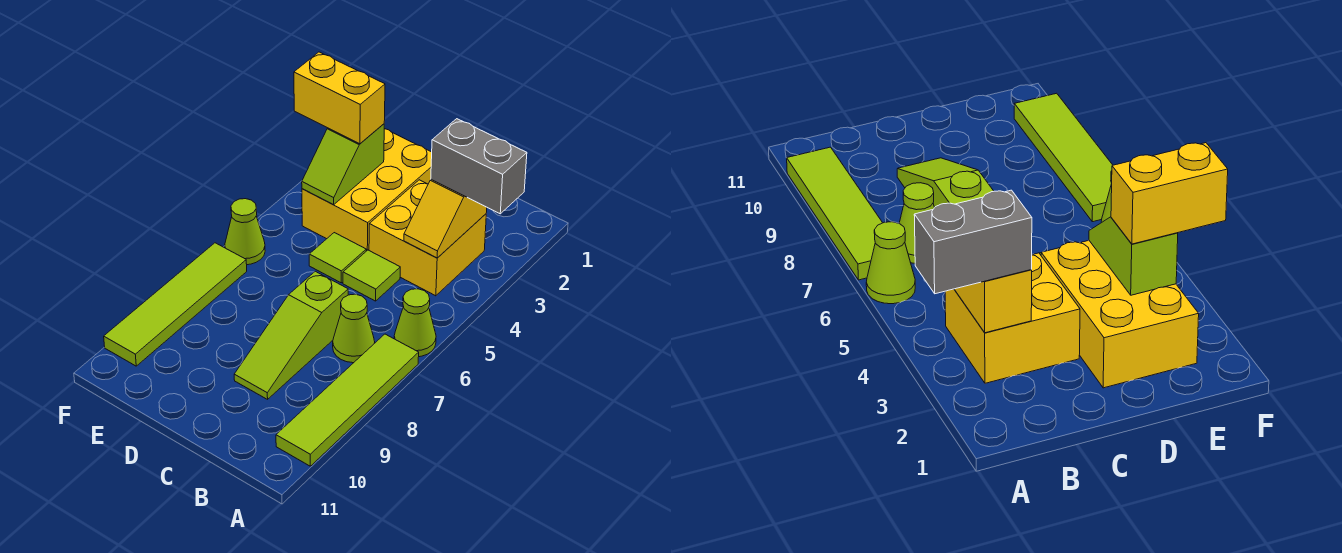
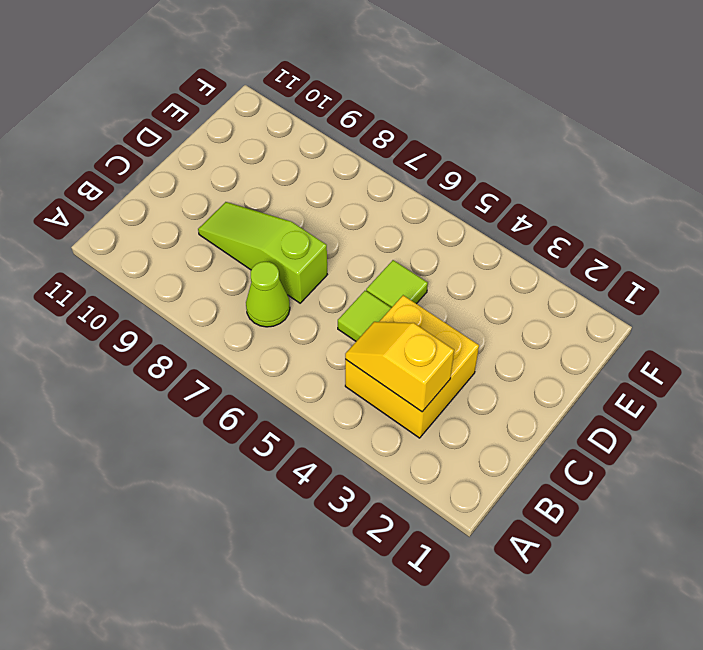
none -> lime 1x1 cone [394,289,436,357]
none -> lime 1x4 tile [276,334,419,466]
none -> yellow 2x3 brick [302,129,432,251]

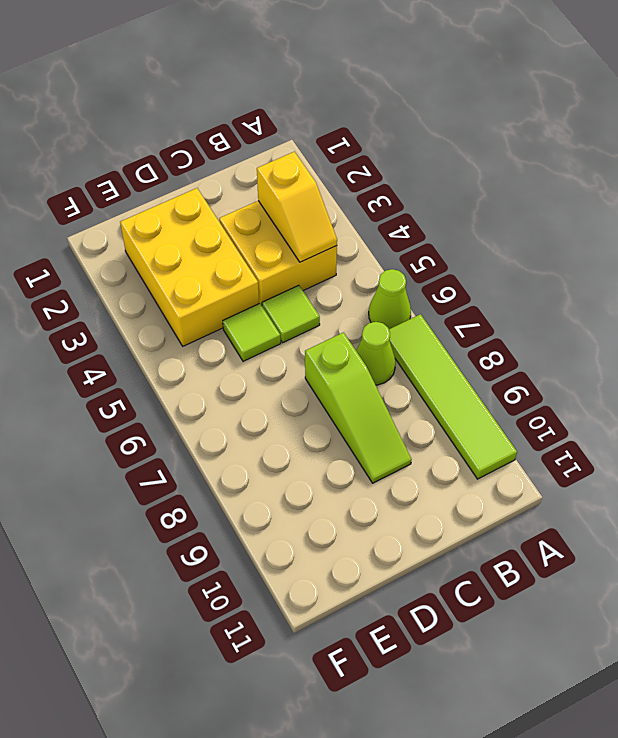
none -> lime 1x1 cone [225,199,265,265]
none -> lime 1x4 tile [104,243,247,366]
none -> lime 1x2 slope [302,124,384,205]

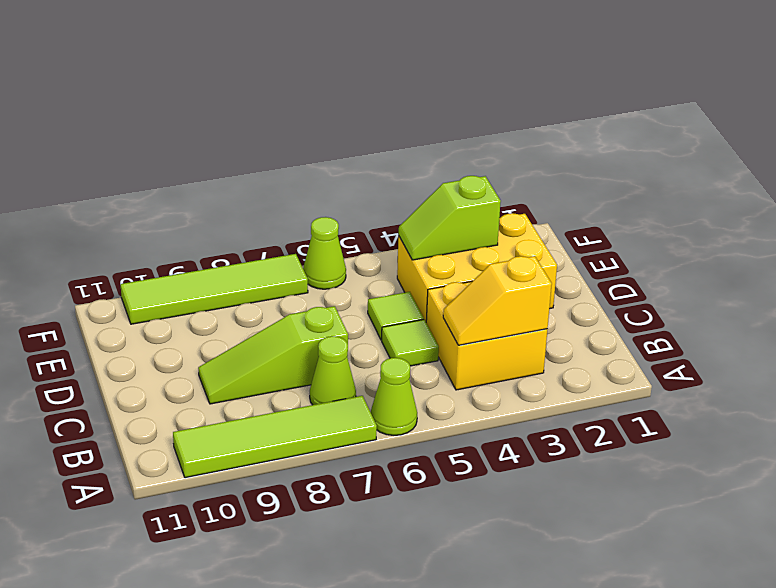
none -> grey 1x2 brick [431,119,527,214]
none -> yellow 1x2 brick [294,52,385,144]

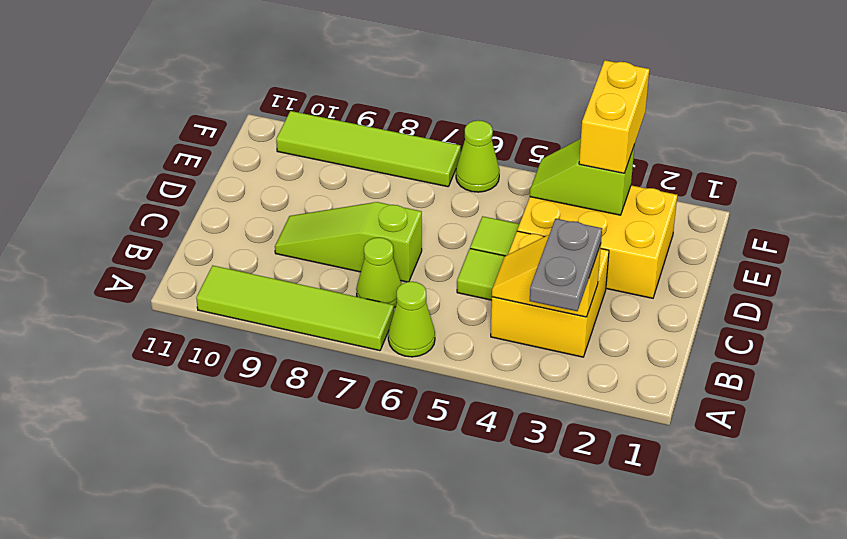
grey 1x2 plate [530,219,602,311] -> grey 1x2 brick [431,119,527,214]

